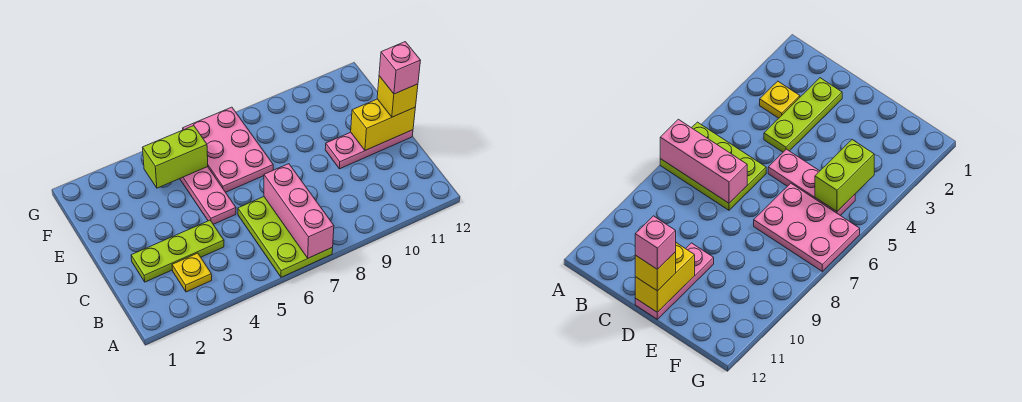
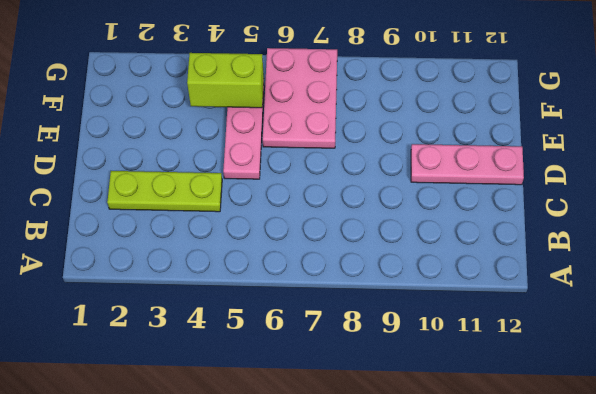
none -> lime 2x3 plate [238,197,333,277]
none -> yellow 1x1 plate [172,253,212,292]

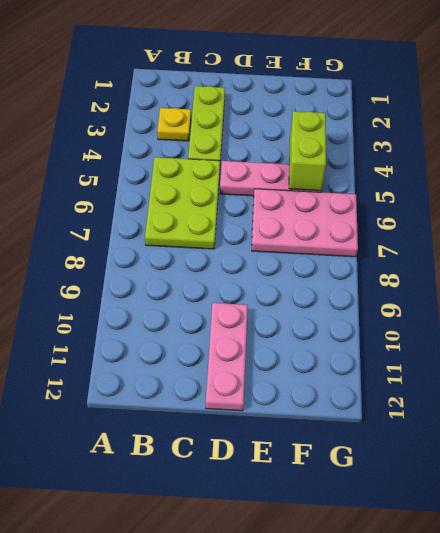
lime 2x3 plate [145,157,220,249] -> lime 2x3 plate turned to [238,197,333,277]
none -> pink 1x3 brick [264,164,334,258]
none -> yellow 1x2 brick [351,99,415,151]

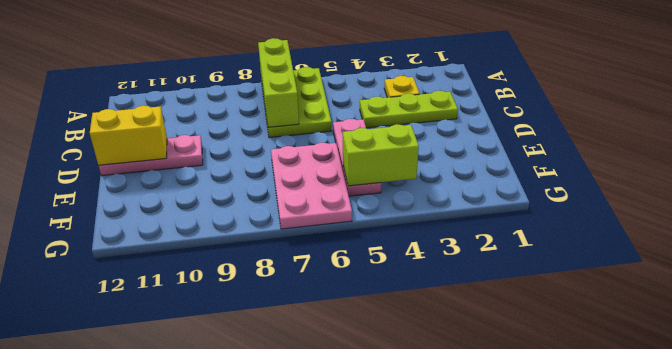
lime 1x3 brick [258,38,299,127] -> pink 1x3 brick [264,164,334,258]
none -> yellow 1x1 brick [377,76,418,117]
none -> pink 1x1 brick [379,42,421,94]

